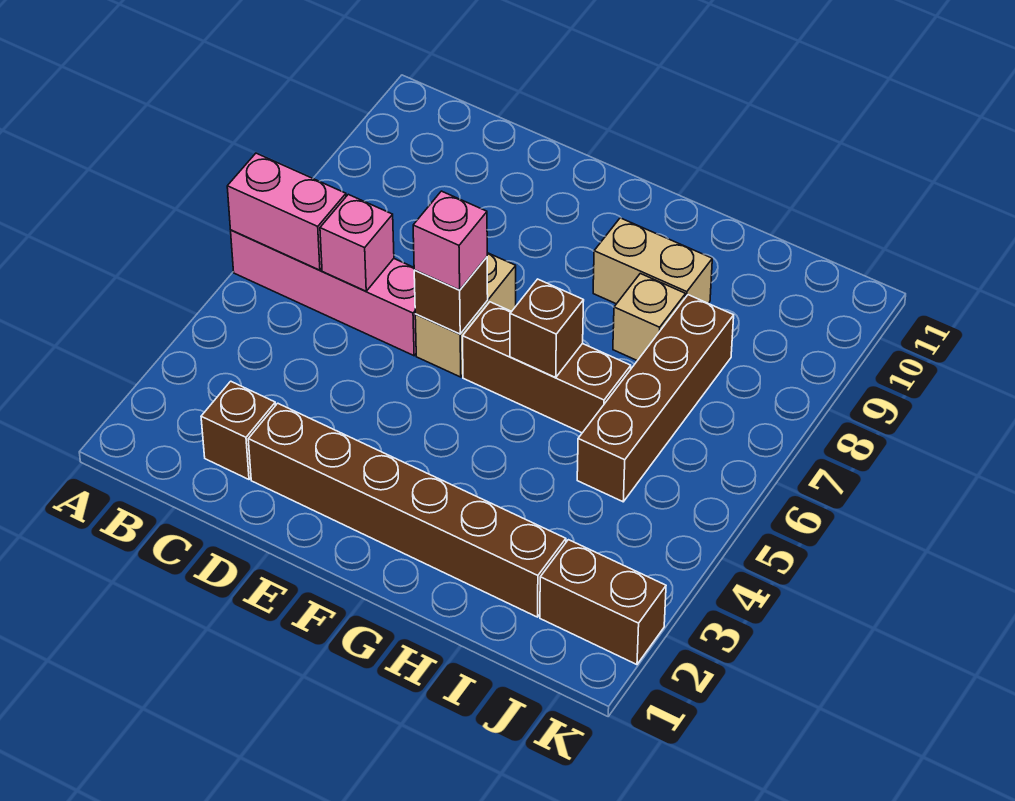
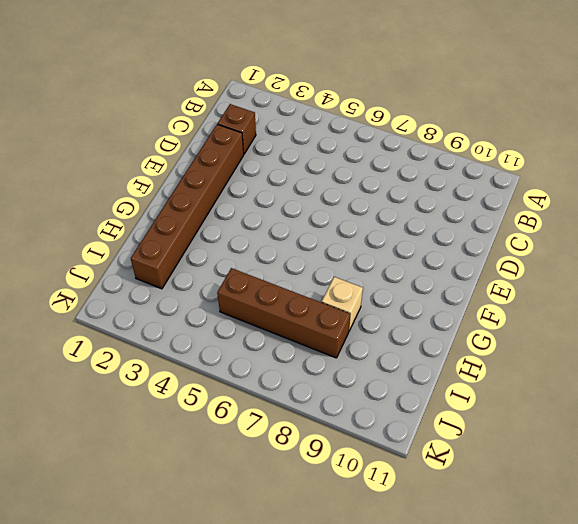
none -> pink 1x4 brick [231,230,416,356]
none -> tan 1x2 brick [415,253,516,377]
none -> brown 1x3 brick [463,302,631,433]

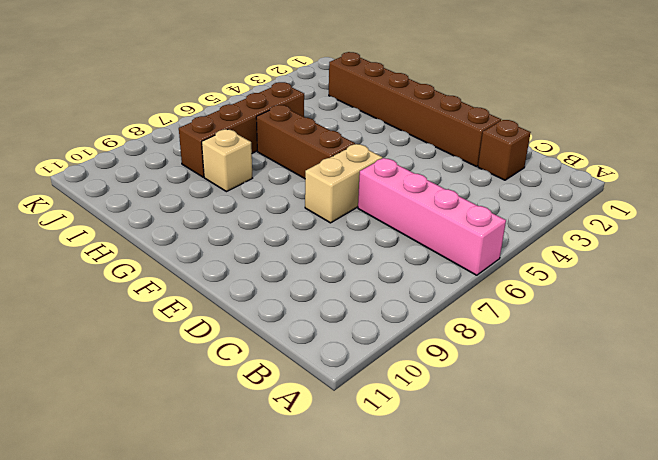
none -> tan 1x2 brick [593,218,712,304]
none -> brown 1x2 brick [540,540,666,665]
none -> pink 1x2 brick [227,153,346,270]

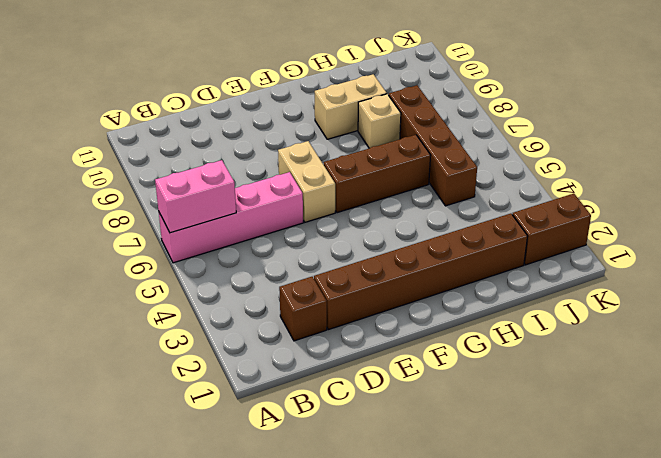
none -> pink 1x1 brick [320,194,394,291]
none -> brown 1x1 brick [414,257,488,334]
none -> brown 1x1 brick [510,279,584,377]

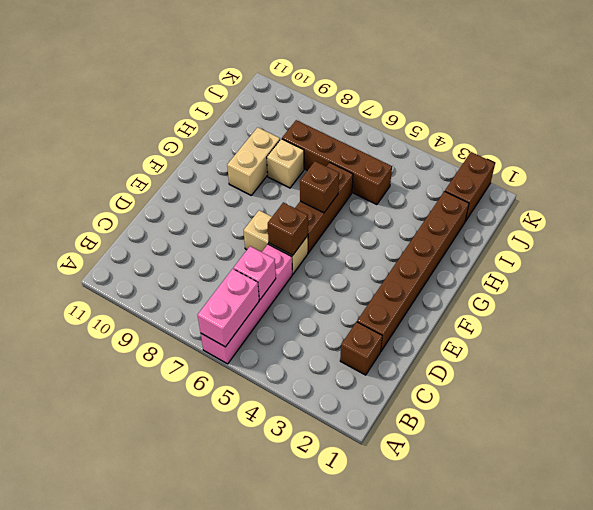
none -> pink 1x1 brick [413,191,487,290]

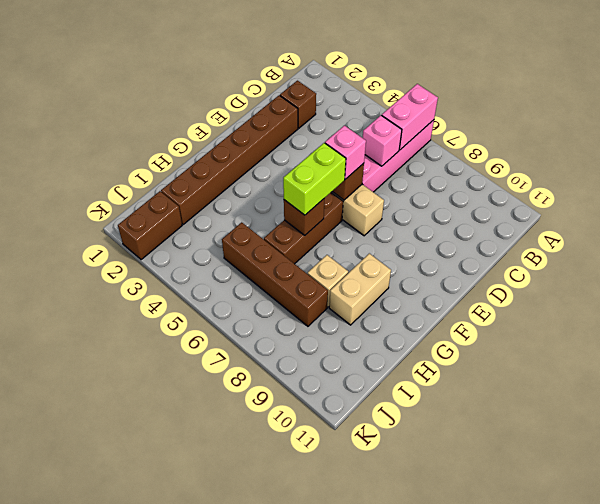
lime 1x2 brick [283,143,346,215] -> none

